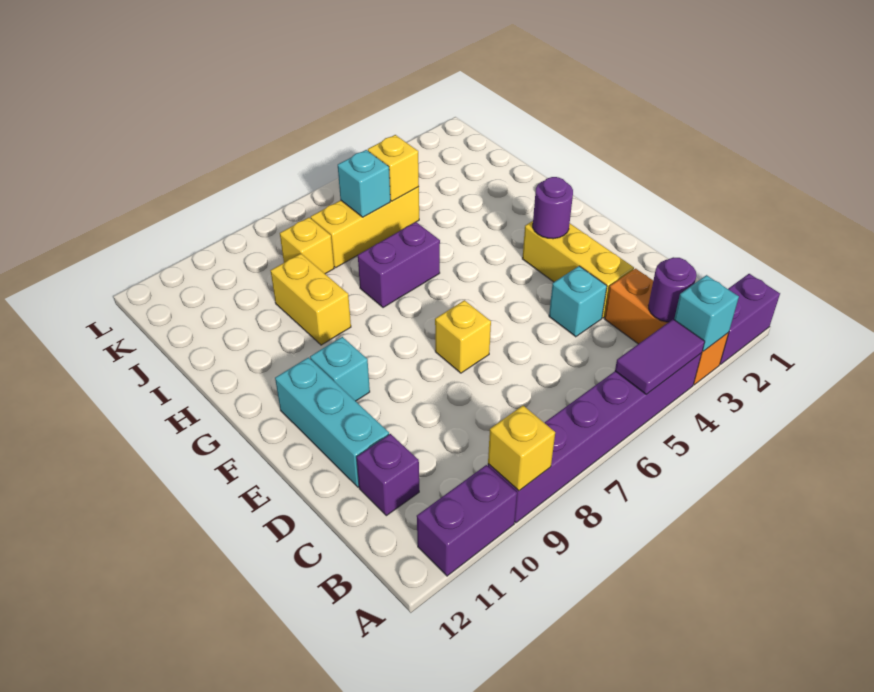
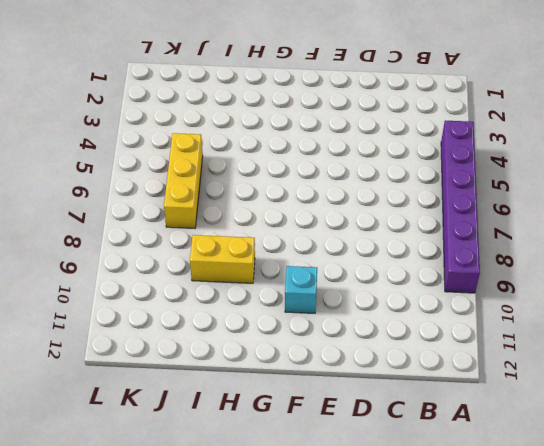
none -> purple 1x2 brick [720,274,780,364]
none -> orange 1x3 brick [604,269,729,385]
none -> purple 1x2 brick [417,465,517,576]

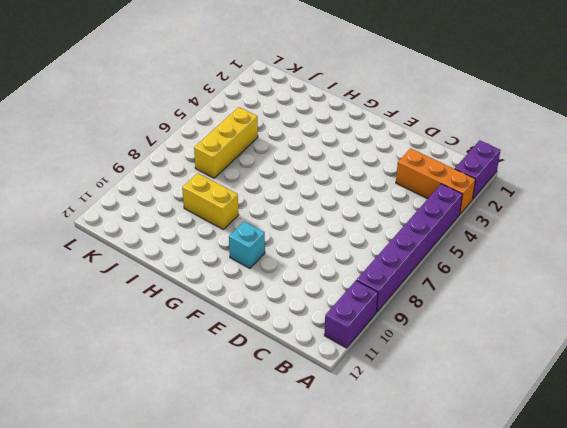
none -> purple 1x1 brick [356,434,419,516]
none -> yellow 1x3 brick [522,221,634,318]
none -> cyan 1x1 brick [549,266,607,337]

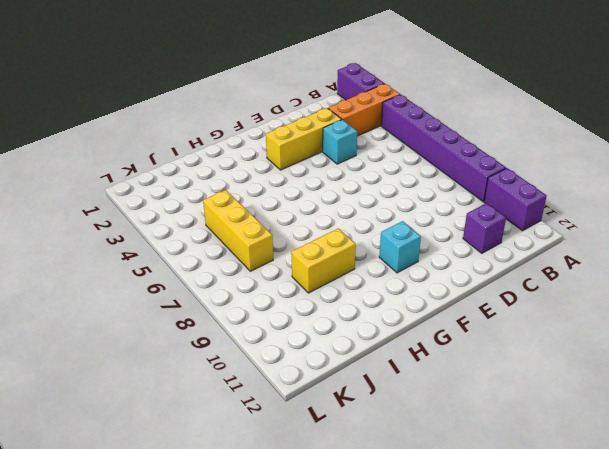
none -> cyan 1x3 brick [275,357,389,487]
none -> yellow 1x1 brick [435,300,491,373]
none -> purple 1x2 brick [358,222,440,308]

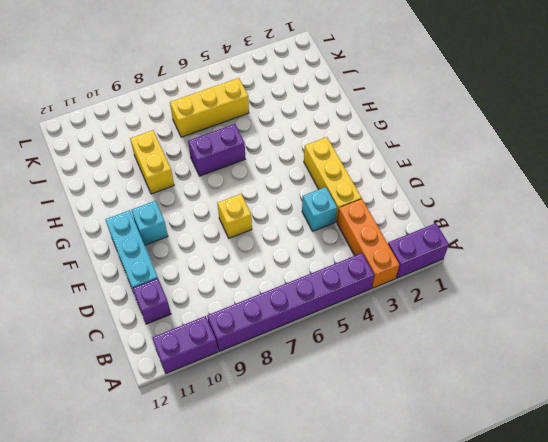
none -> yellow 1x1 brick [280,218,334,274]
none -> cyan 1x1 brick [674,275,739,351]
none -> purple 1x2 tile [615,319,705,394]

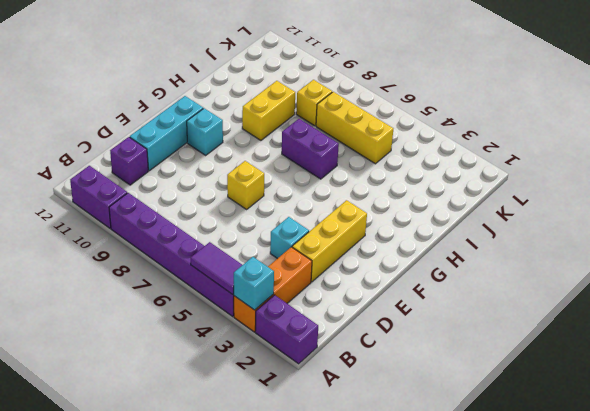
none -> yellow 1x1 brick [488,406,555,491]
none -> purple 1x1 round brick [648,257,696,322]
none -> purple 1x1 round brick [533,177,573,239]

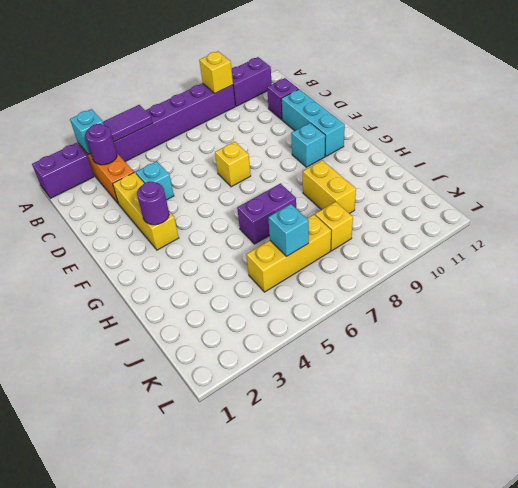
none -> yellow 1x1 brick [368,135,419,201]

